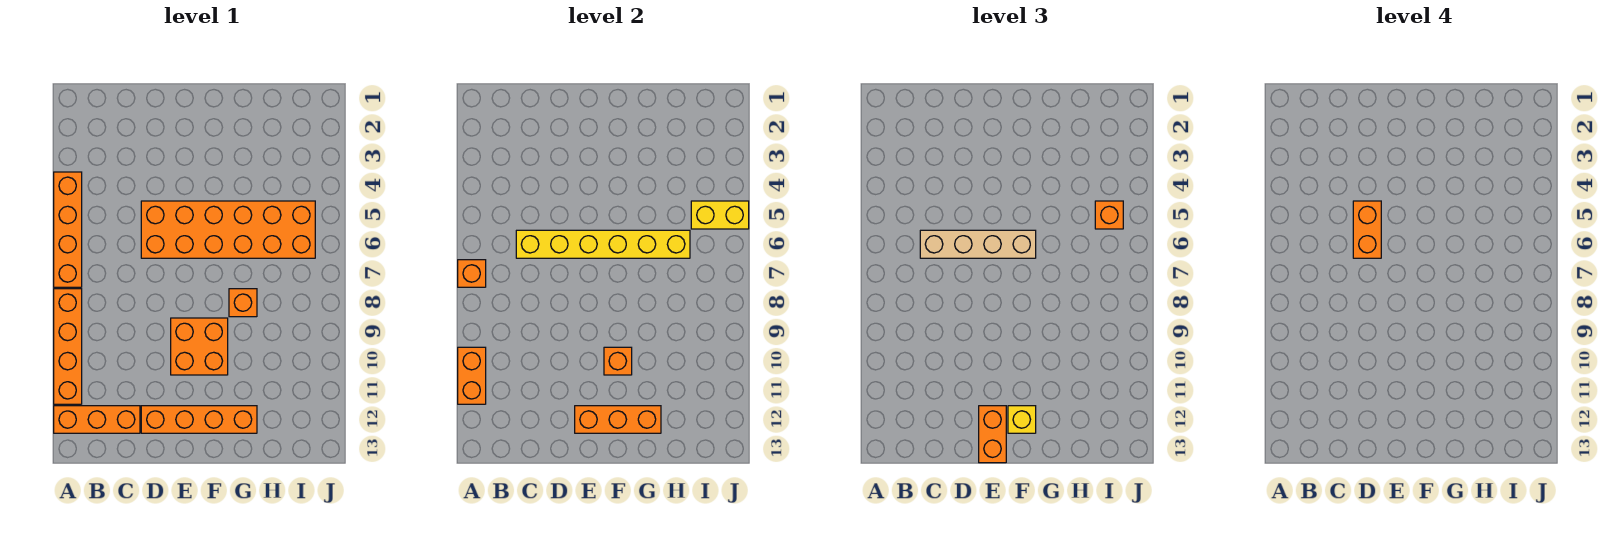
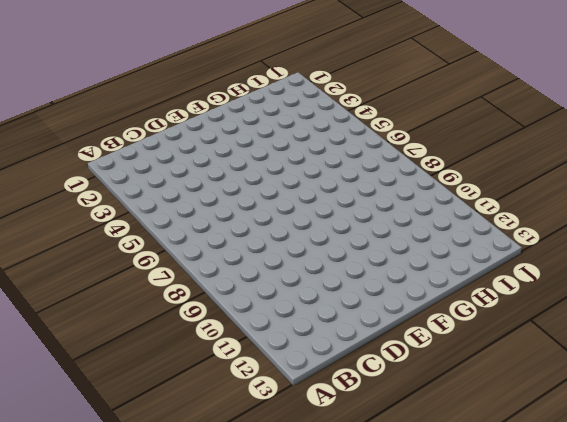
none -> orange 1x4 brick [54,172,82,287]
none -> orange 1x4 brick [54,289,82,404]
none -> orange 1x3 brick [54,406,140,433]

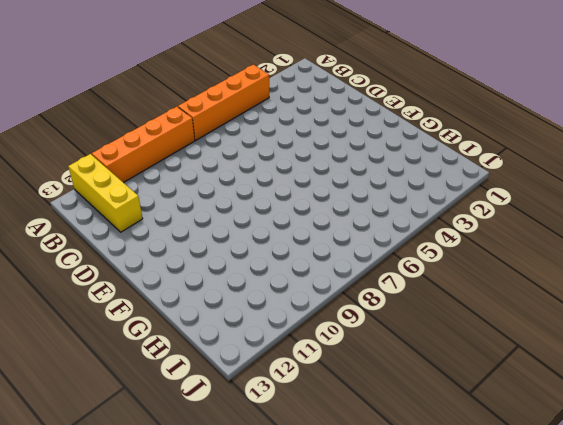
yellow 1x3 brick [68,154,143,232] -> orange 1x3 brick [54,406,140,433]
none -> orange 2x6 brick [141,201,315,258]
none -> orange 1x4 brick [141,406,257,433]
none -> orange 2x2 brick [171,318,228,375]

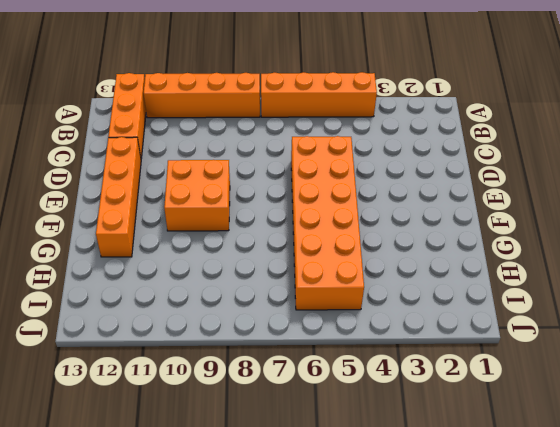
none -> orange 1x1 brick [229,289,257,317]
none -> orange 1x1 brick [458,260,486,287]
none -> orange 1x2 brick [458,347,486,404]

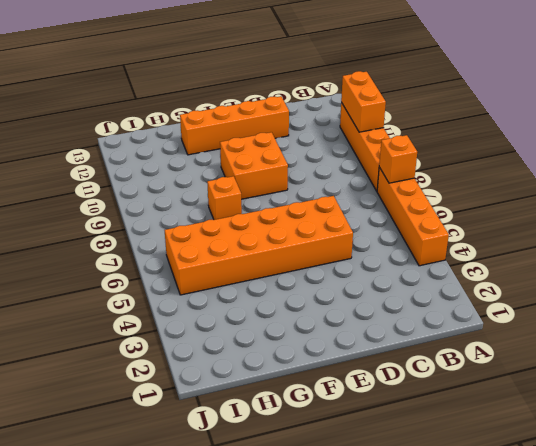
none -> orange 1x3 brick [54,406,140,433]
none -> yellow 1x6 brick [516,230,690,258]
none -> orange 1x3 brick [575,406,661,433]

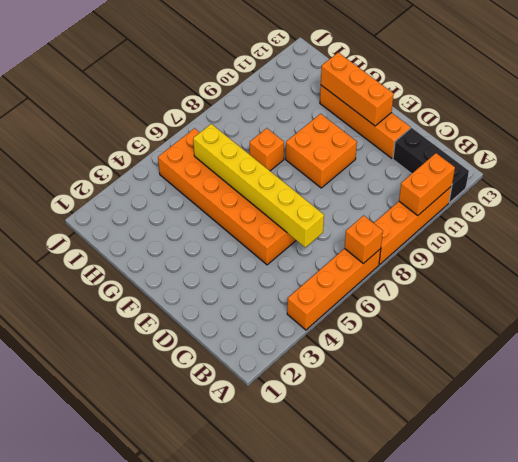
black 1x3 brick [393,128,469,203] -> orange 1x3 brick [54,406,140,433]
none -> orange 1x1 brick [604,347,632,375]
none -> yellow 1x2 brick [691,201,749,229]
none -> tan 1x4 brick [920,230,1036,258]

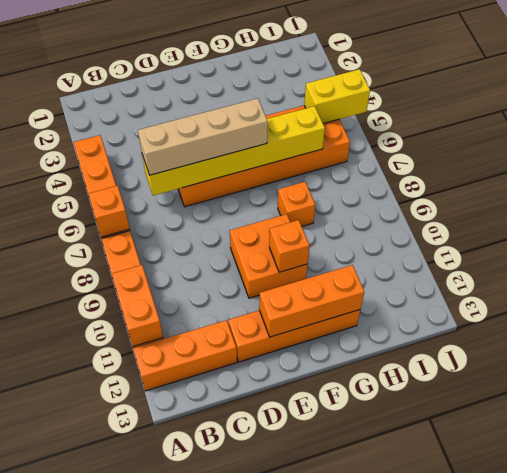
none -> orange 1x2 brick [979,406,1006,463]
none -> yellow 1x1 brick [1008,406,1036,433]
none -> orange 1x1 brick [1095,201,1123,229]

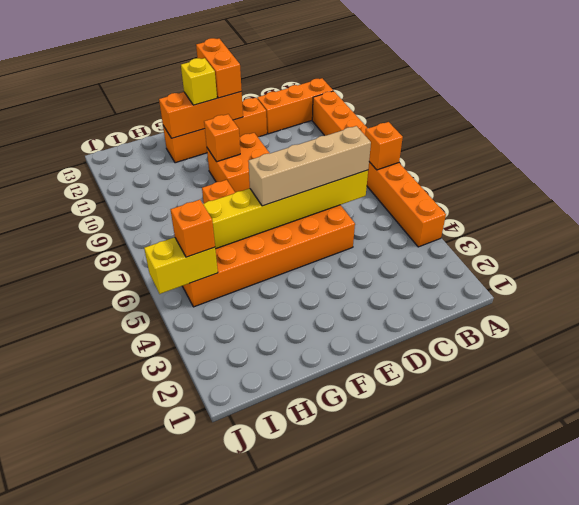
none -> orange 1x2 brick [458,347,486,404]
none -> orange 1x2 brick [1353,201,1381,258]

